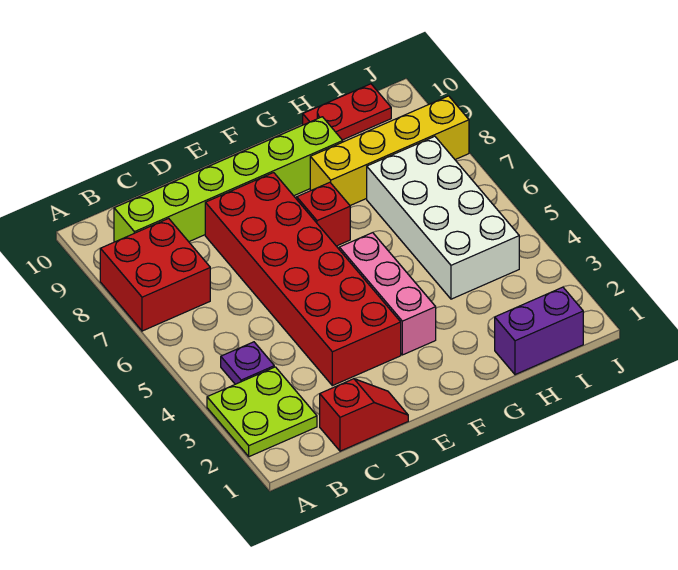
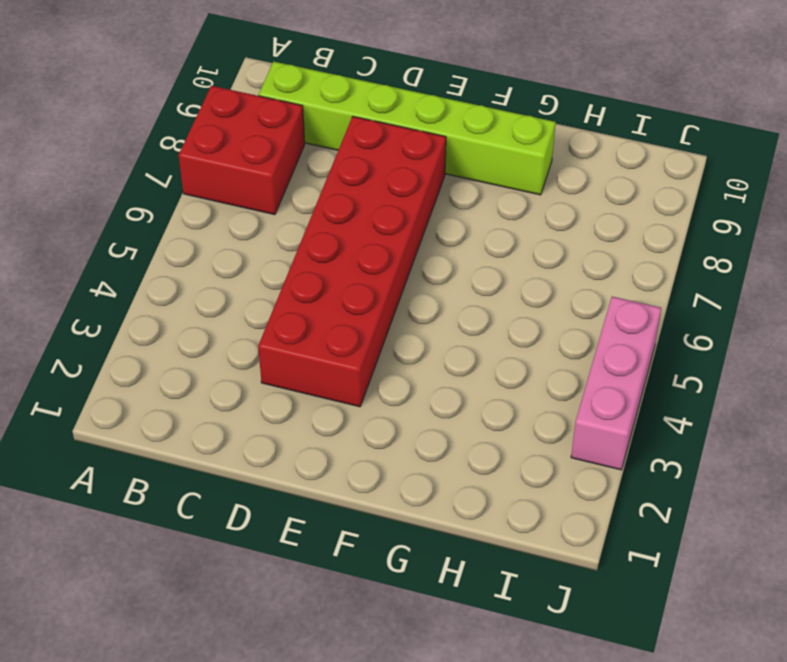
pink 1x3 brick [571,297,661,470] -> pink 1x3 brick moved to [339,233,436,355]
none -> lime 2x2 plate [207,367,317,457]
none -> purple 1x1 plate [221,342,274,384]
none -> red 1x2 slope [320,379,408,451]

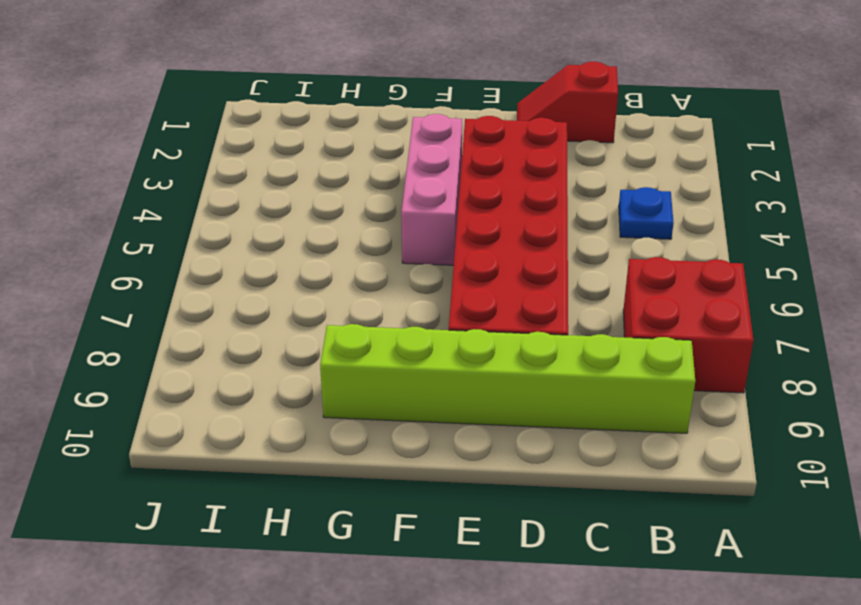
blue 1x1 plate [619,187,674,239] -> purple 1x1 plate [221,342,274,384]
none -> lime 2x2 plate [207,367,317,457]
none -> red 1x1 brick [297,182,350,246]
none -> yellow 1x4 brick [310,96,469,205]

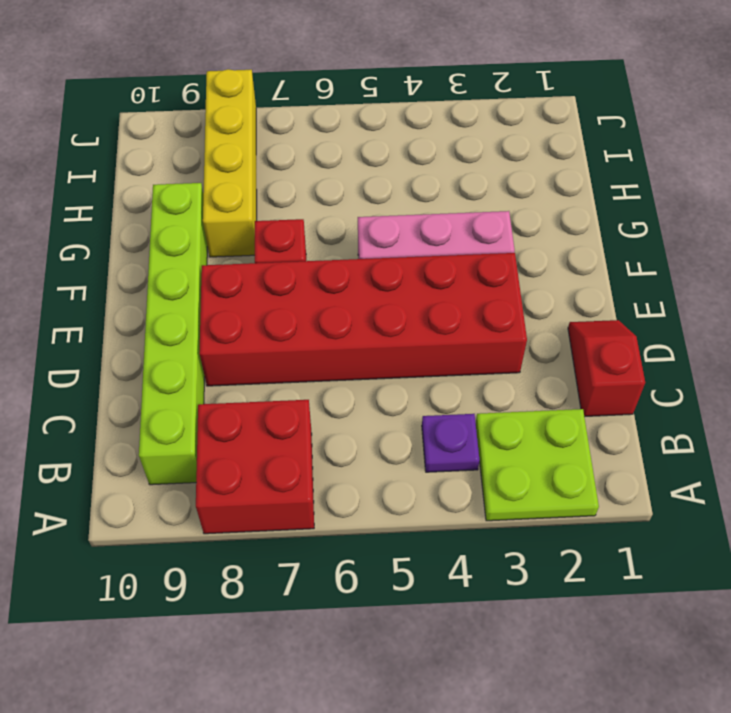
none -> purple 1x2 brick [495,287,583,375]
none -> white 2x4 brick [367,136,519,299]
none -> red 1x2 plate [303,84,391,140]

